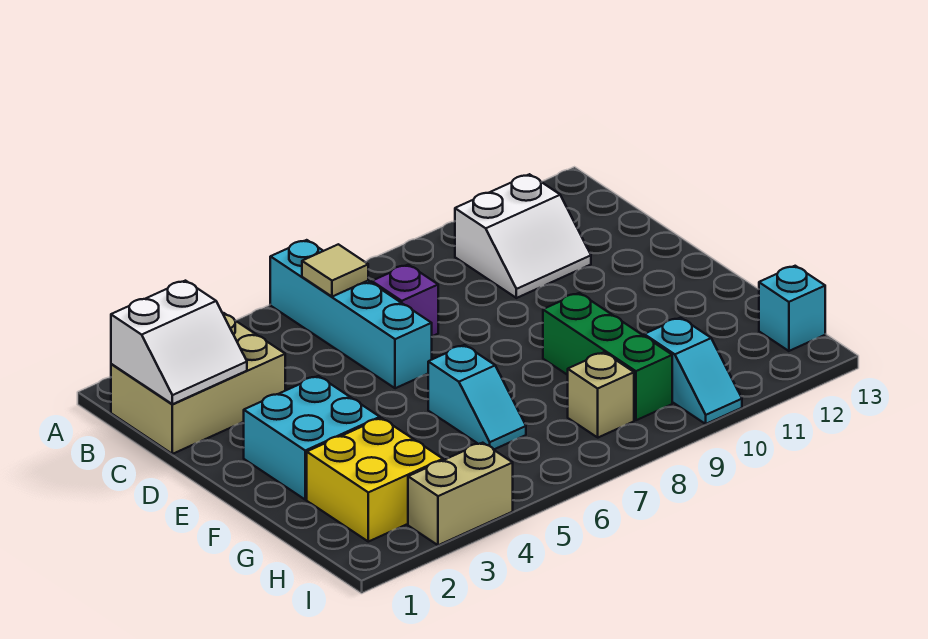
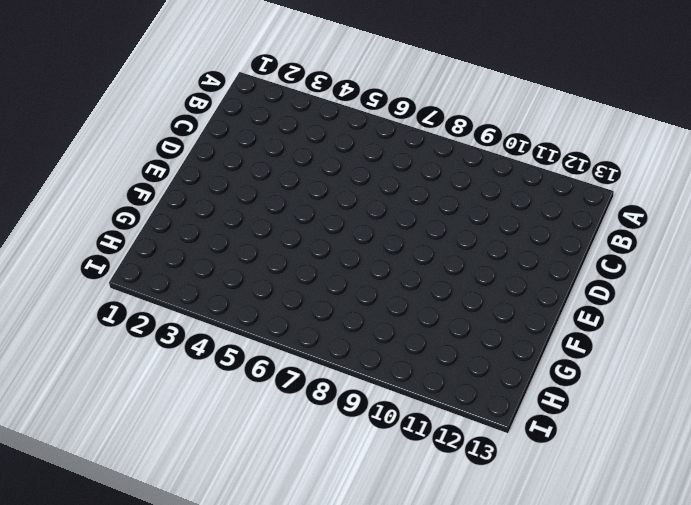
none -> cyan 1x4 brick [270,240,432,388]
none -> tan 2x3 brick [111,313,285,454]
none -> white 2x2 slope [455,174,591,298]

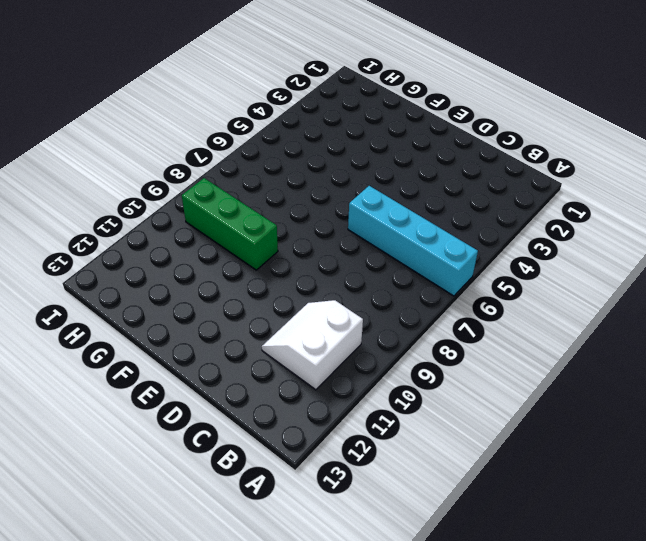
none -> tan 2x3 brick [111,313,285,454]
none -> purple 1x1 brick [372,265,438,336]
none -> cyan 2x2 brick [244,376,380,500]

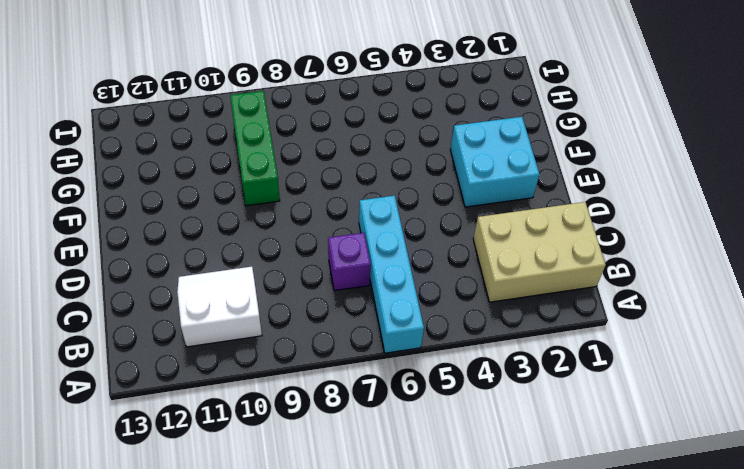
none -> cyan 1x2 slope [428,345,526,450]
none -> yellow 2x2 brick [307,418,443,542]
none -> tan 1x1 brick [568,352,634,438]

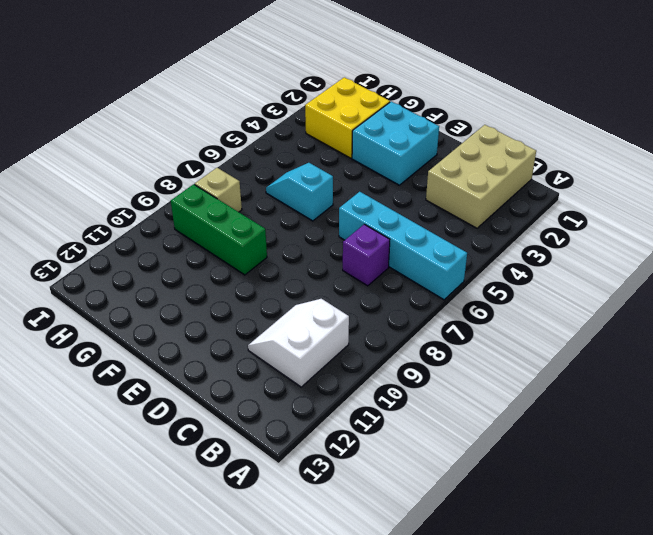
none -> cyan 1x2 slope [644,318,742,424]
none -> cyan 1x1 brick [759,266,825,351]
none -> tan 1x2 brick [408,443,513,545]

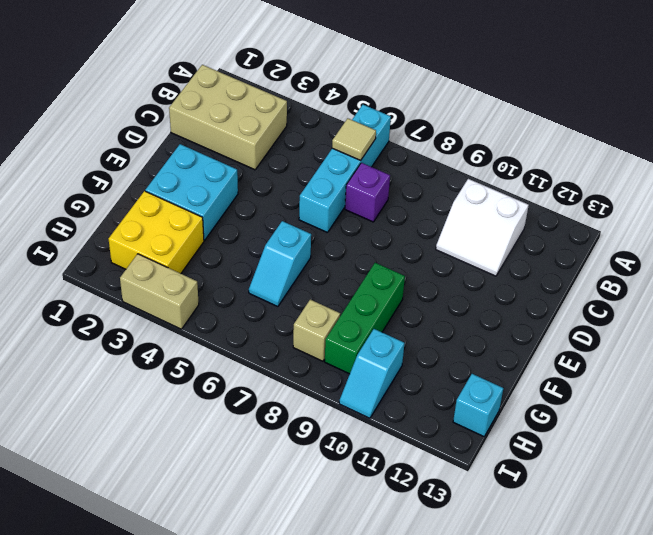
none -> white 2x2 slope [111,281,247,404]

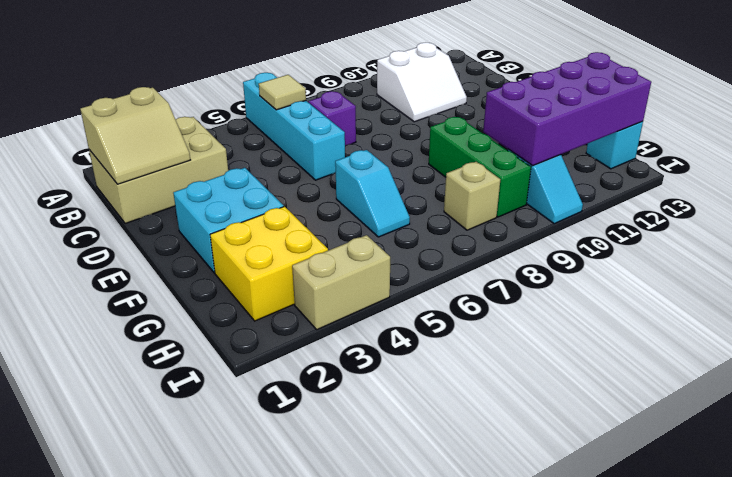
tan 2x2 slope [80,87,190,184] -> white 2x2 slope [111,281,247,404]
purple 2x4 brick [483,52,651,165] -> none

